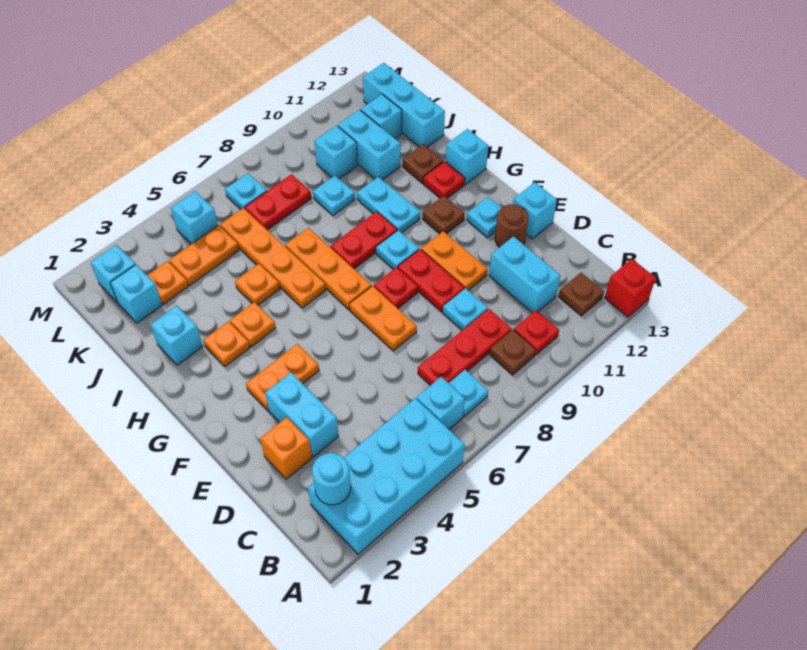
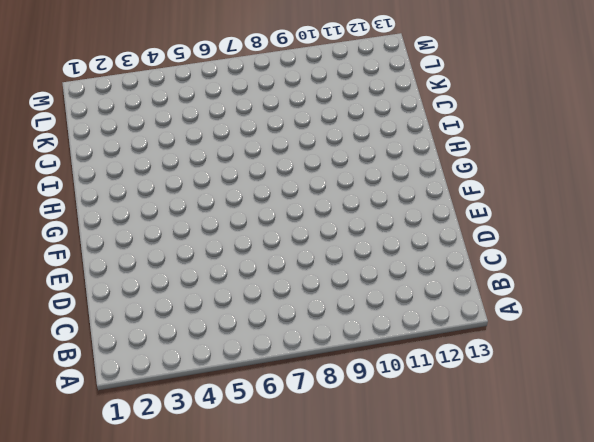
none -> cyan 2x4 brick [308,398,464,554]
none -> red 1x1 brick [605,259,656,317]
none -> cyan 1x1 brick [417,377,465,429]
none -> cyan 1x1 plate [449,370,488,416]

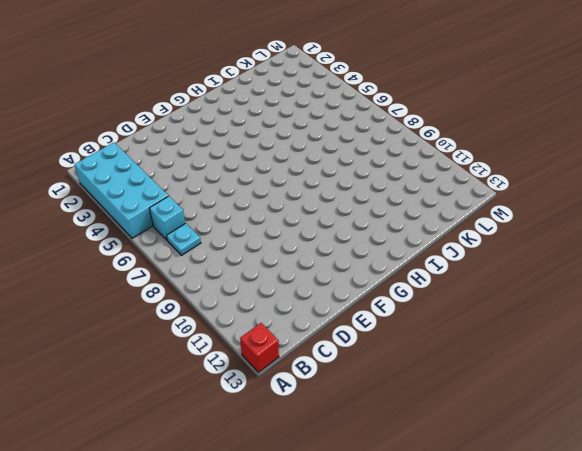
none -> brown 1x1 plate [490,330,536,375]
none -> red 1x1 plate [514,310,559,355]
none -> brown 1x1 plate [558,273,604,316]
none -> red 1x3 plate [418,309,512,385]

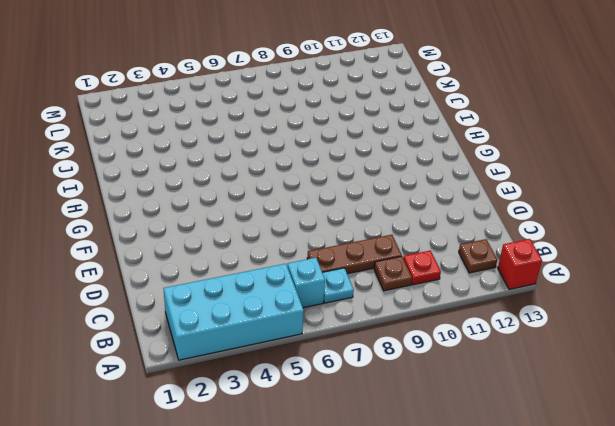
brown 1x3 plate [307,235,402,274] -> red 1x3 plate [418,309,512,385]
none -> cyan 1x2 brick [489,236,560,313]
none -> orange 1x1 brick [260,417,312,479]
none -> cyan 1x2 brick [265,373,339,457]
none -> cyan 1x1 plate [443,288,488,330]

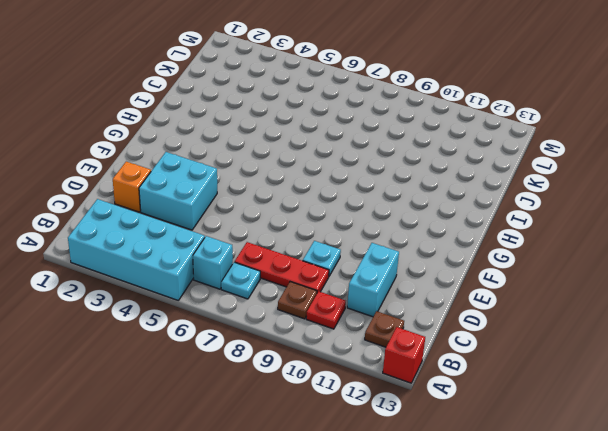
cyan 2x2 brick [139,152,217,230] -> cyan 1x2 brick [265,373,339,457]
none -> orange 1x2 plate [349,286,417,351]
none -> red 1x2 plate [398,249,464,312]
none -> orange 1x2 plate [421,231,487,291]
none -> brown 1x1 round brick [495,204,528,247]

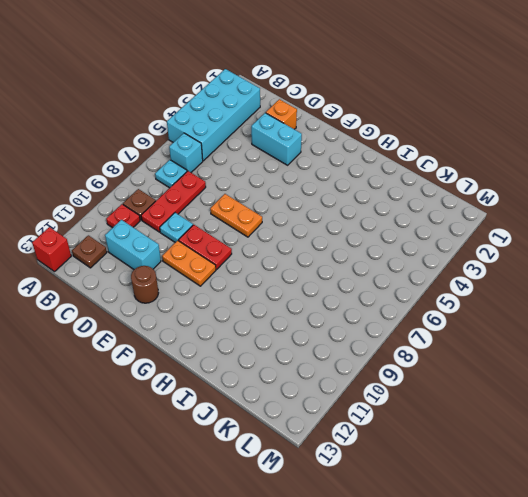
none -> cyan 1x1 brick [513,182,557,239]
none -> orange 1x2 plate [246,344,319,411]
none -> red 1x1 plate [374,267,418,308]
none -> cyan 1x1 plate [467,197,502,238]

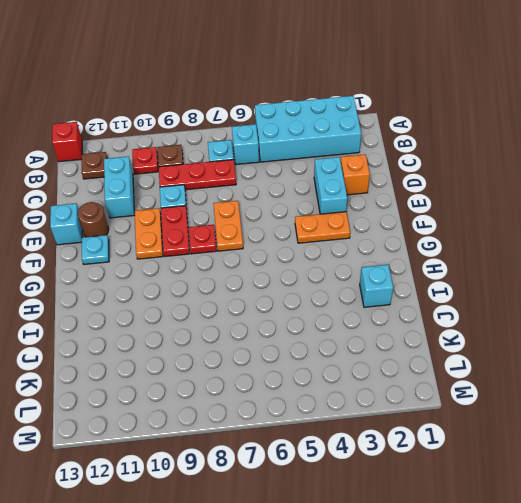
none -> orange 1x3 plate [285,228,372,309]
none -> cyan 1x1 plate [376,230,419,270]
none -> brown 1x1 plate [422,196,465,234]
none -> orange 1x1 plate [203,321,250,367]

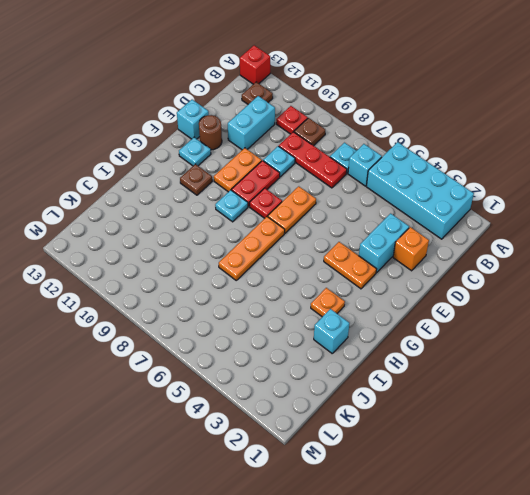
none -> orange 1x1 plate [230,302,276,347]
none -> orange 1x4 plate [220,208,326,308]
none -> red 1x2 plate [331,212,397,269]
none -> cyan 1x2 plate [357,177,420,233]

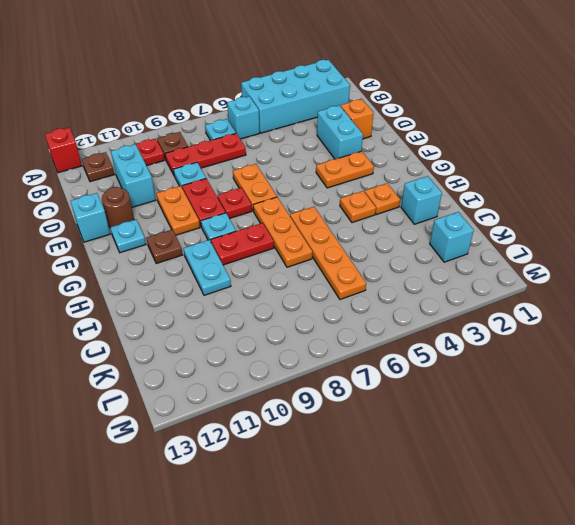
none -> red 1x1 plate [423,161,465,198]
none -> cyan 1x1 brick [446,129,488,184]
none -> orange 1x1 plate [235,264,280,305]
none -> brown 1x1 plate [402,144,444,183]

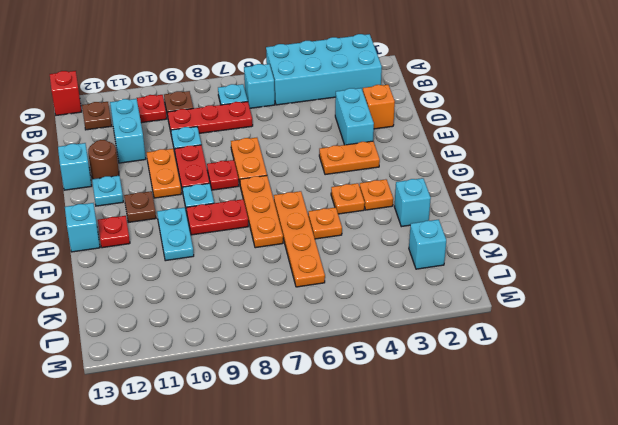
none -> brown 1x1 plate [402,144,444,183]
none -> cyan 1x1 plate [313,176,355,215]
none -> cyan 1x2 brick [338,110,400,180]
none -> cyan 1x3 brick [363,63,445,147]

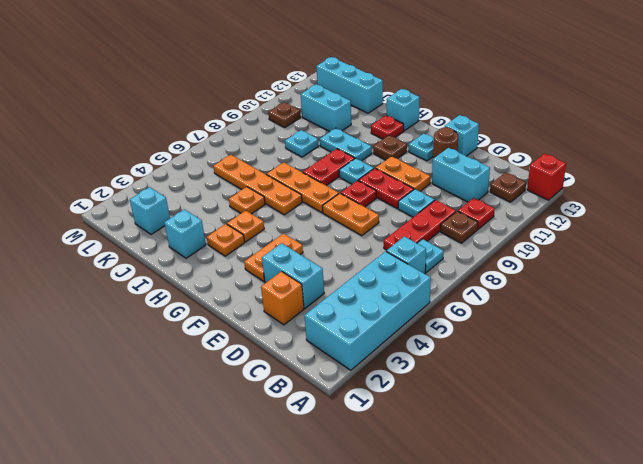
brown 1x1 plate [268,102,301,127] -> brown 1x1 plate moved to [402,144,444,183]
none -> orange 1x1 plate [147,261,188,304]
none -> orange 1x2 plate [169,225,239,285]
none -> red 1x2 plate [245,174,311,230]
none -> cyan 1x1 brick [314,126,357,179]

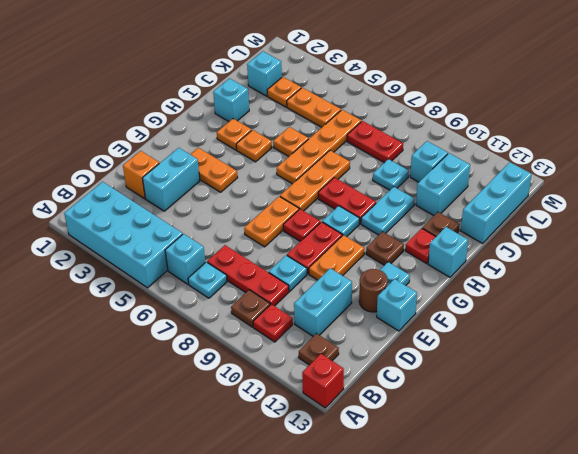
none -> cyan 1x1 brick [361,94,402,138]
none -> cyan 1x1 brick [91,245,136,303]
none -> cyan 1x1 brick [171,191,218,244]
none -> cyan 1x1 plate [225,173,267,209]

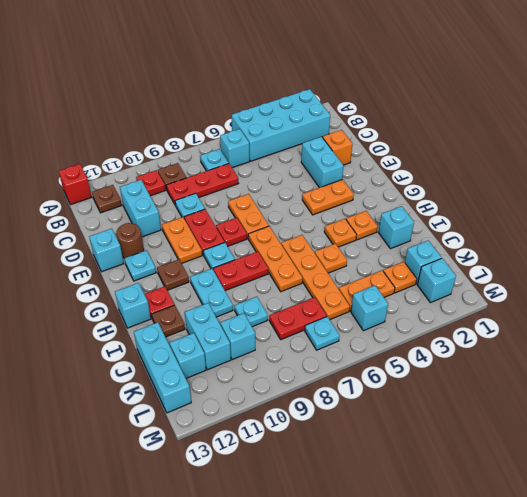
none -> cyan 1x1 round brick [312,453,351,505]

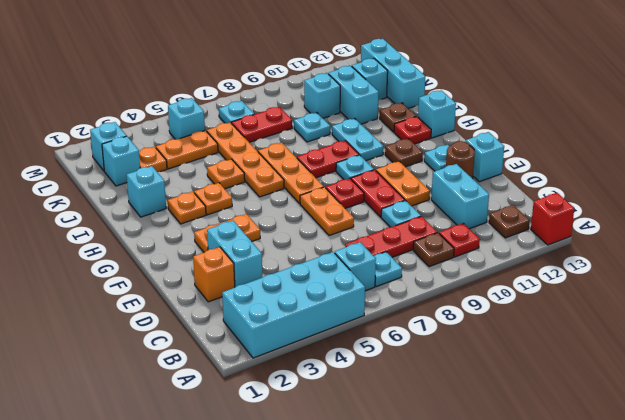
none -> cyan 1x1 round brick [312,453,351,505]

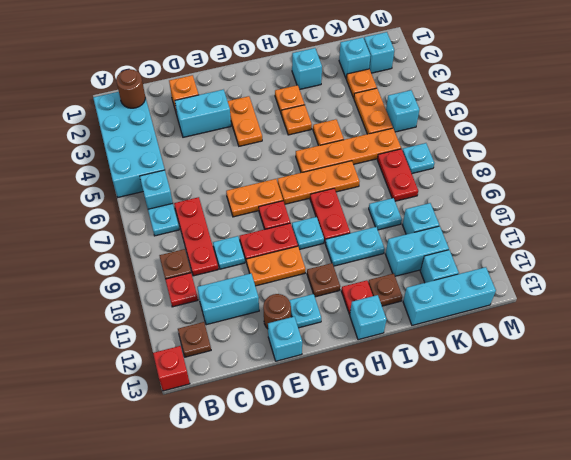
brown 1x1 round brick [116,69,145,108] -> cyan 1x1 round brick [312,453,351,505]

